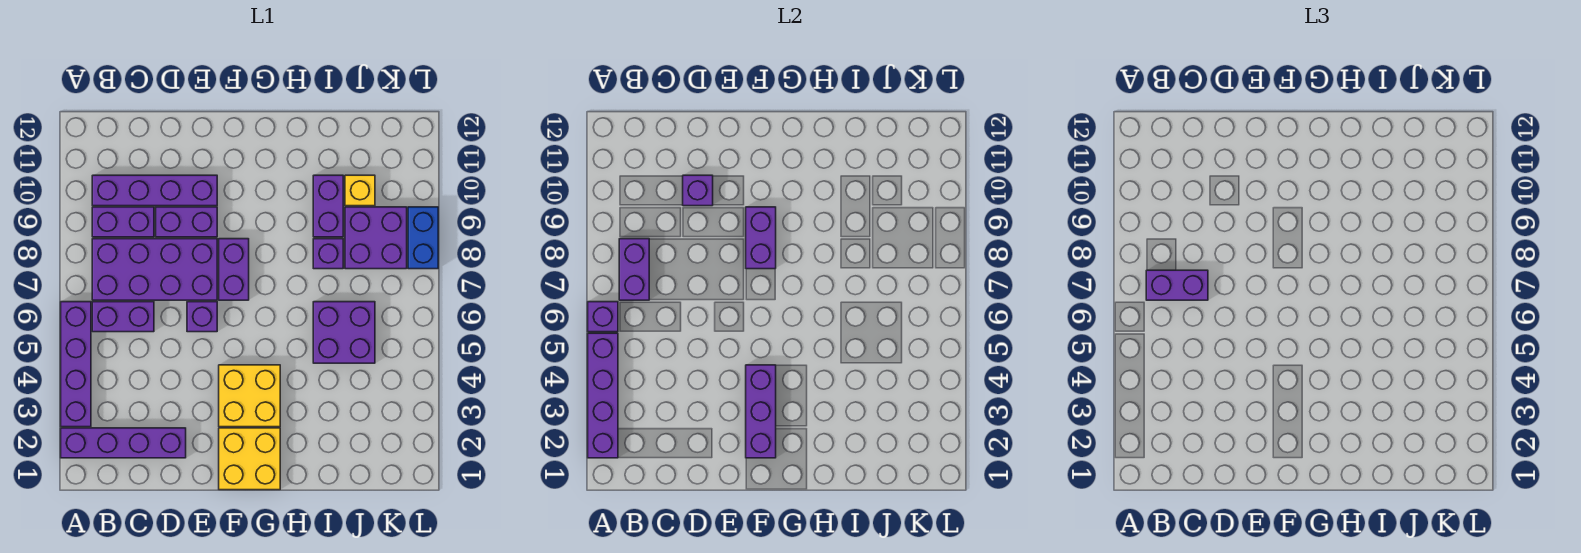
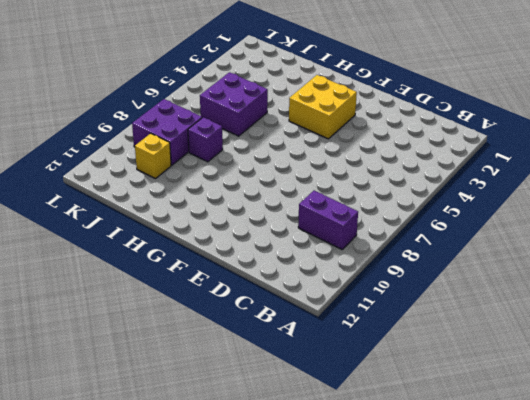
none -> purple 1x4 brick [61,428,186,458]
none -> purple 1x4 brick [61,302,91,427]
none -> purple 1x2 brick [92,302,154,332]

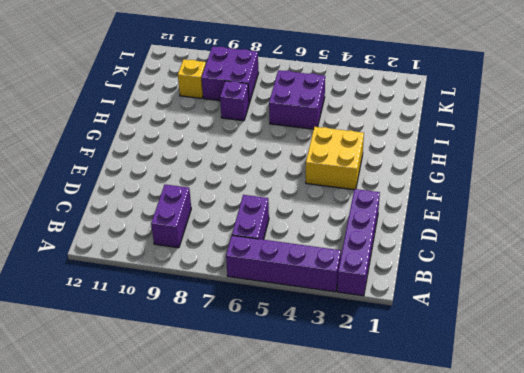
none -> purple 2x4 brick [92,239,217,300]
none -> purple 1x4 brick [92,175,217,206]
none -> purple 1x2 brick [156,207,217,237]

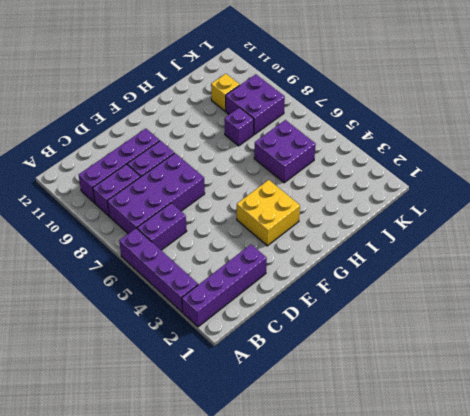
none -> purple 1x1 brick [187,302,217,332]
none -> yellow 2x2 brick [219,428,280,490]
none -> purple 1x2 brick [219,239,249,300]

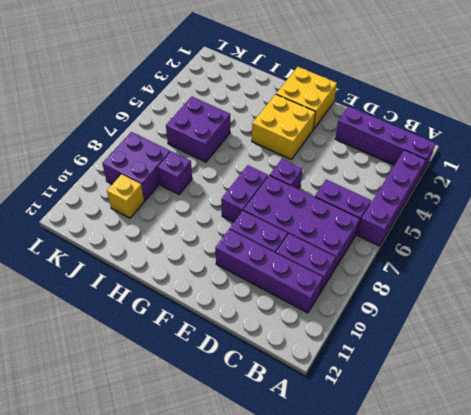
none -> purple 1x2 brick [313,175,343,237]
none -> blue 1x2 brick [408,207,438,269]
none -> purple 1x4 brick [588,333,618,458]

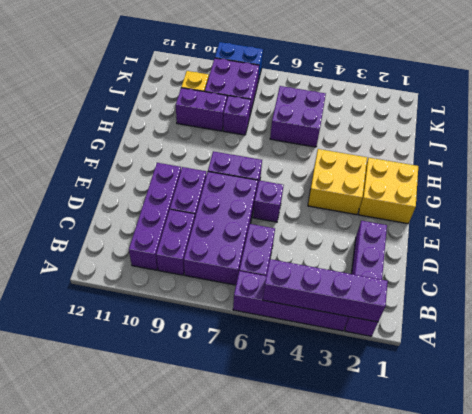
none -> purple 1x1 brick [588,302,618,332]
none -> purple 1x2 brick [619,239,649,300]
none -> purple 1x1 brick [683,175,713,206]

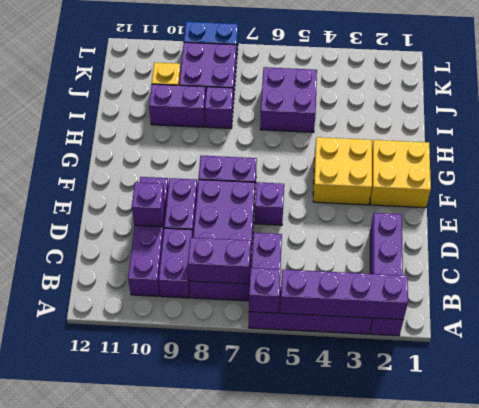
none -> purple 1x3 brick [746,365,776,458]
none -> purple 1x2 brick [746,207,776,269]
none -> purple 1x2 brick [1146,270,1208,300]

